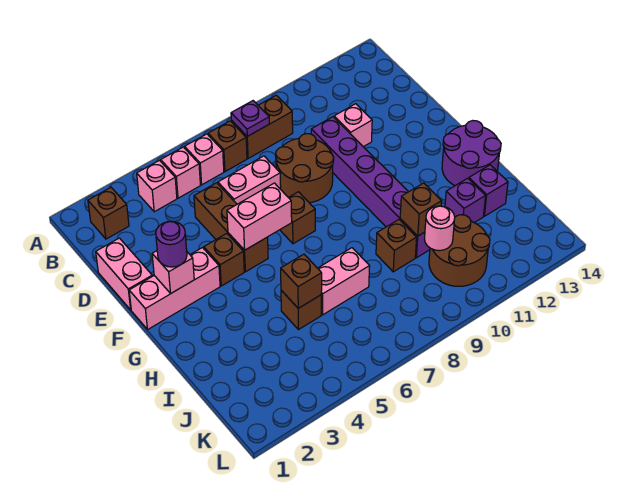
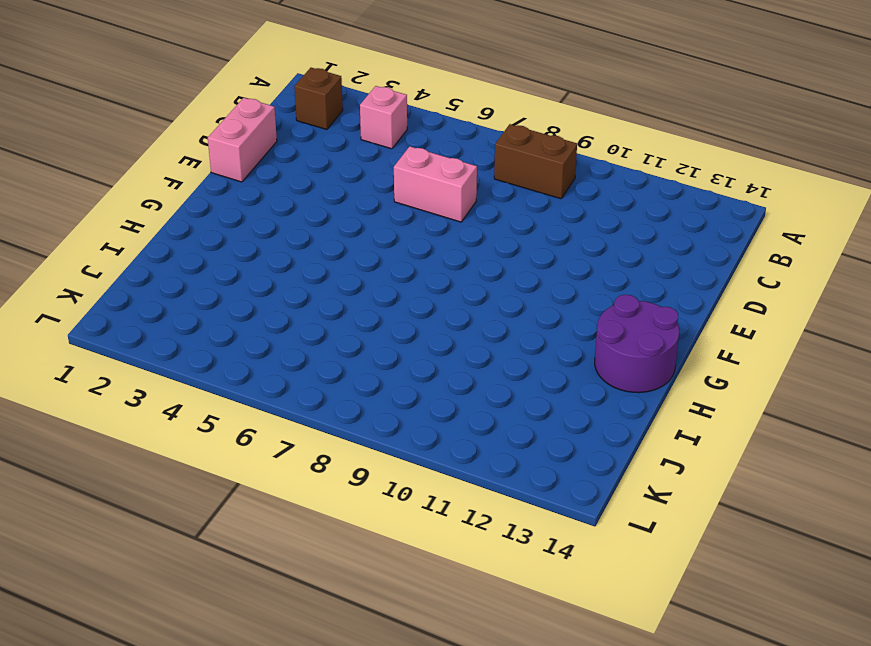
none -> pink 1x1 brick [161,147,200,198]
none -> pink 1x1 brick [185,134,224,185]
none -> brown 1x1 brick [208,121,247,172]

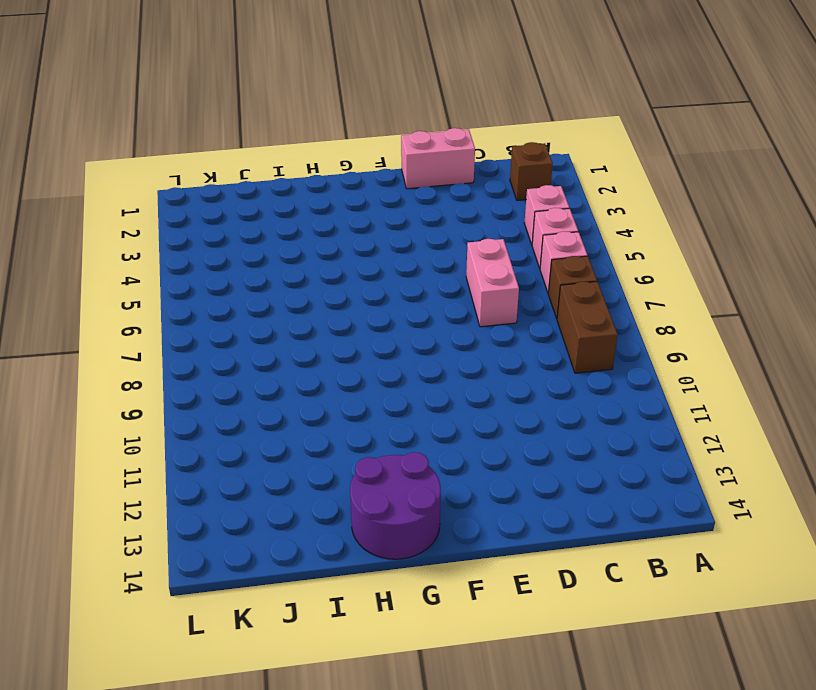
none -> brown 1x3 brick [194,183,268,272]
none -> brown 2x2 round brick [276,134,334,203]
none -> purple 1x6 brick [311,117,430,258]

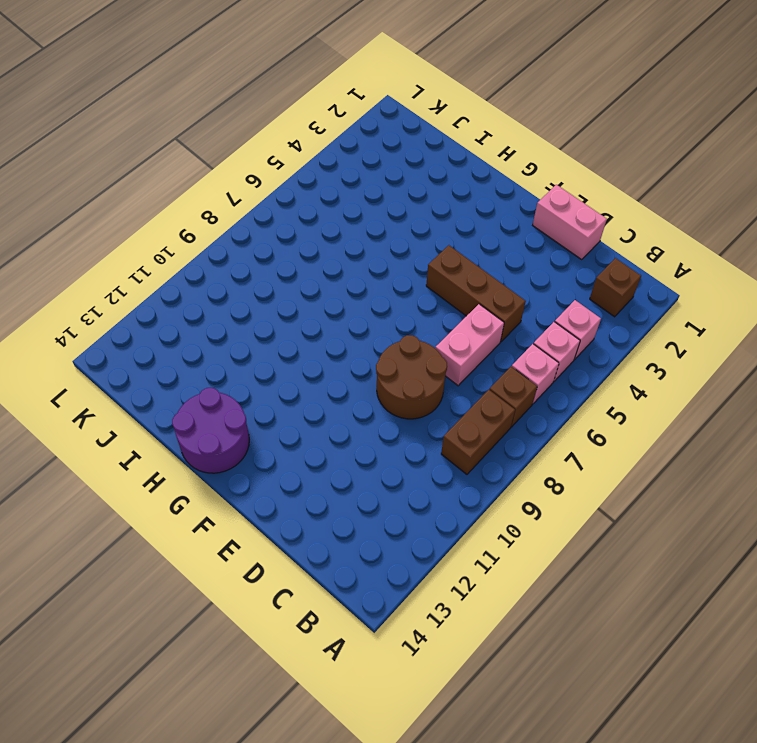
none -> purple 1x6 brick [311,117,430,258]
none -> pink 1x1 brick [334,104,372,147]
none -> pink 1x3 brick [129,248,220,329]

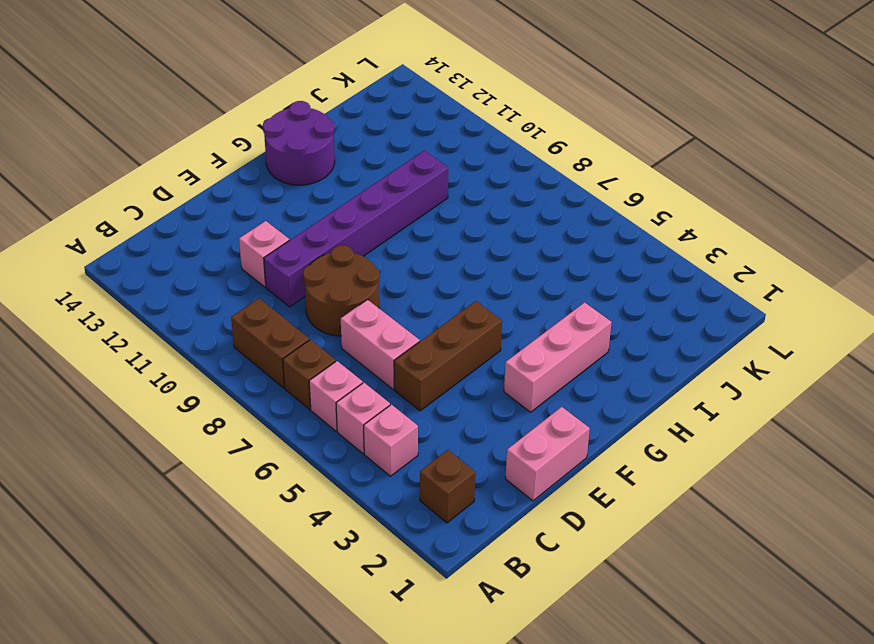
pink 1x3 brick [504,302,612,412] -> pink 1x3 brick turned to [129,248,220,329]
none -> brown 1x1 brick [204,233,244,286]
none -> brown 1x1 brick [280,192,315,244]
none -> brown 1x1 brick [281,290,321,330]

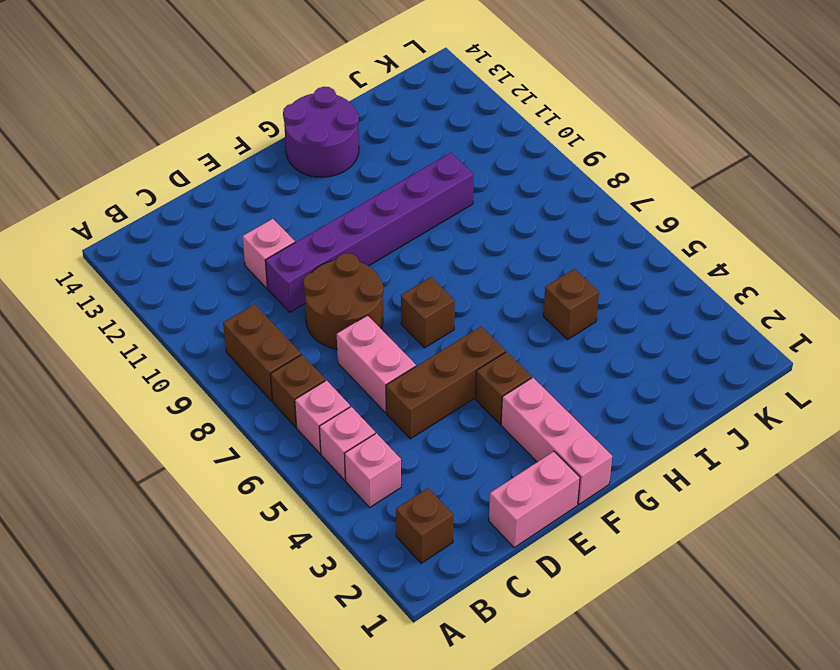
none -> pink 1x2 brick [318,248,370,315]
none -> brown 1x1 brick [376,220,417,272]
none -> purple 1x1 brick [445,178,485,223]

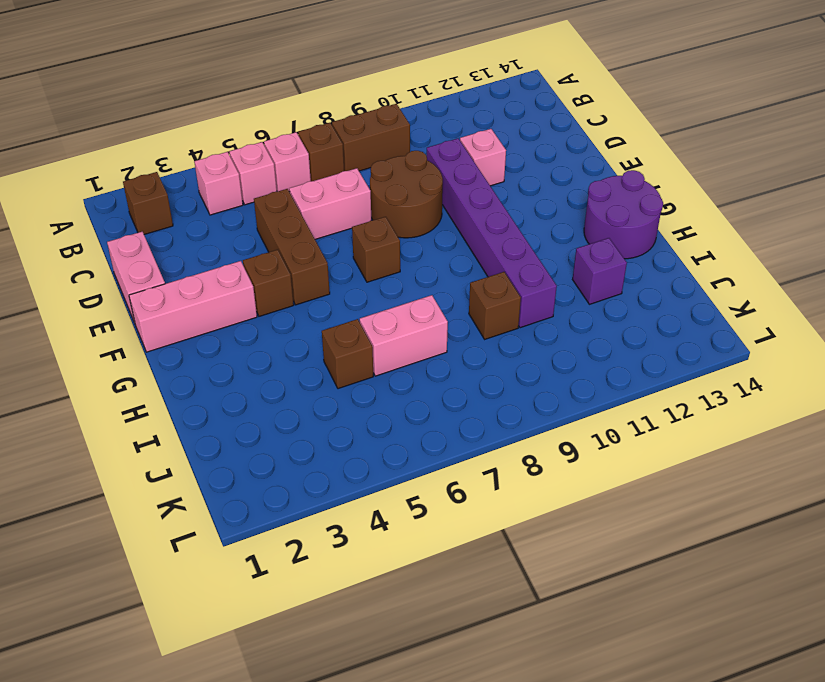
none -> purple 1x1 brick [469,165,508,216]
none -> brown 2x2 round brick [429,215,490,286]
none -> purple 1x1 plate [231,101,269,136]

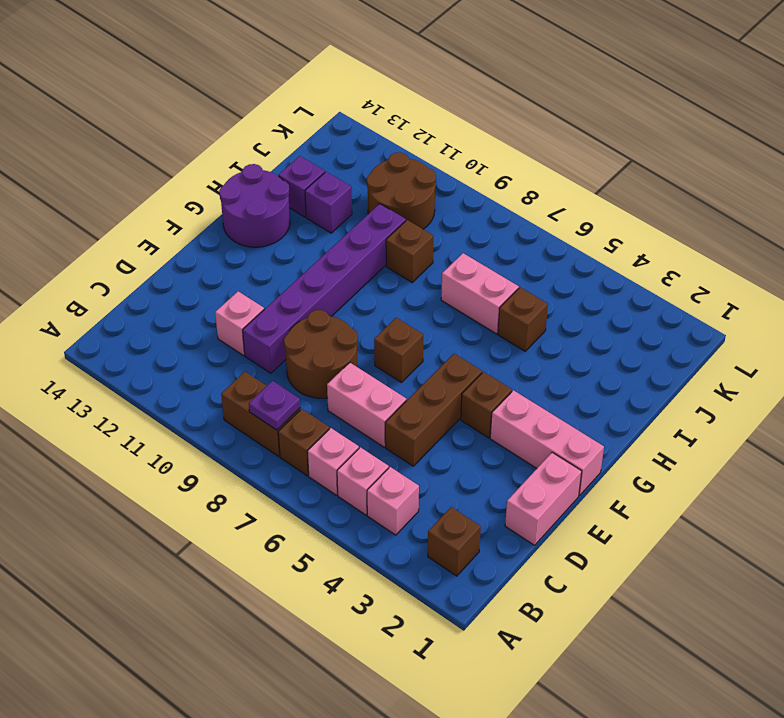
none -> pink 1x1 brick [152,251,194,294]
none -> pink 1x2 brick [227,183,292,250]
none -> brown 1x1 brick [281,254,322,308]

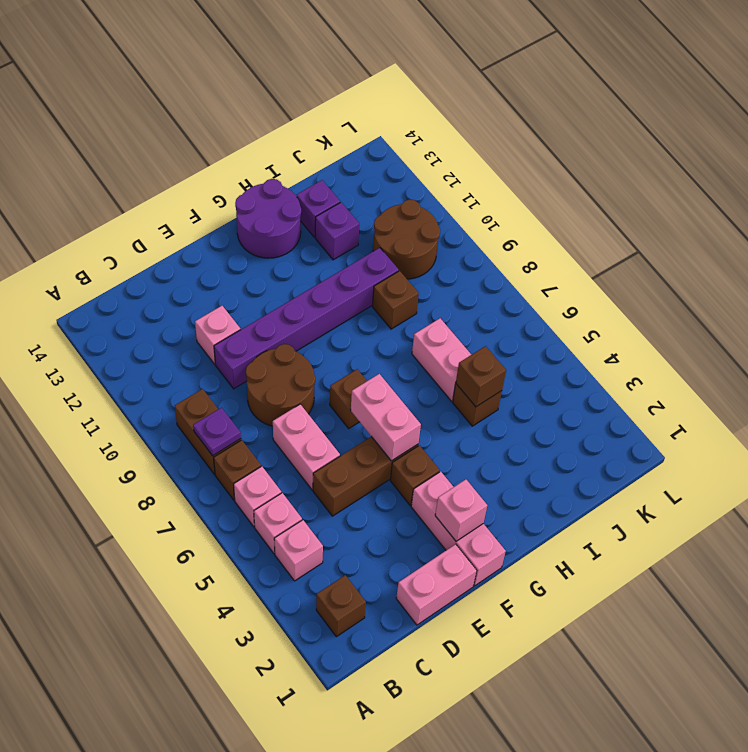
none -> brown 1x1 brick [400,183,442,236]
none -> pink 1x1 round brick [424,206,455,251]
none -> purple 1x1 round brick [156,221,187,267]

